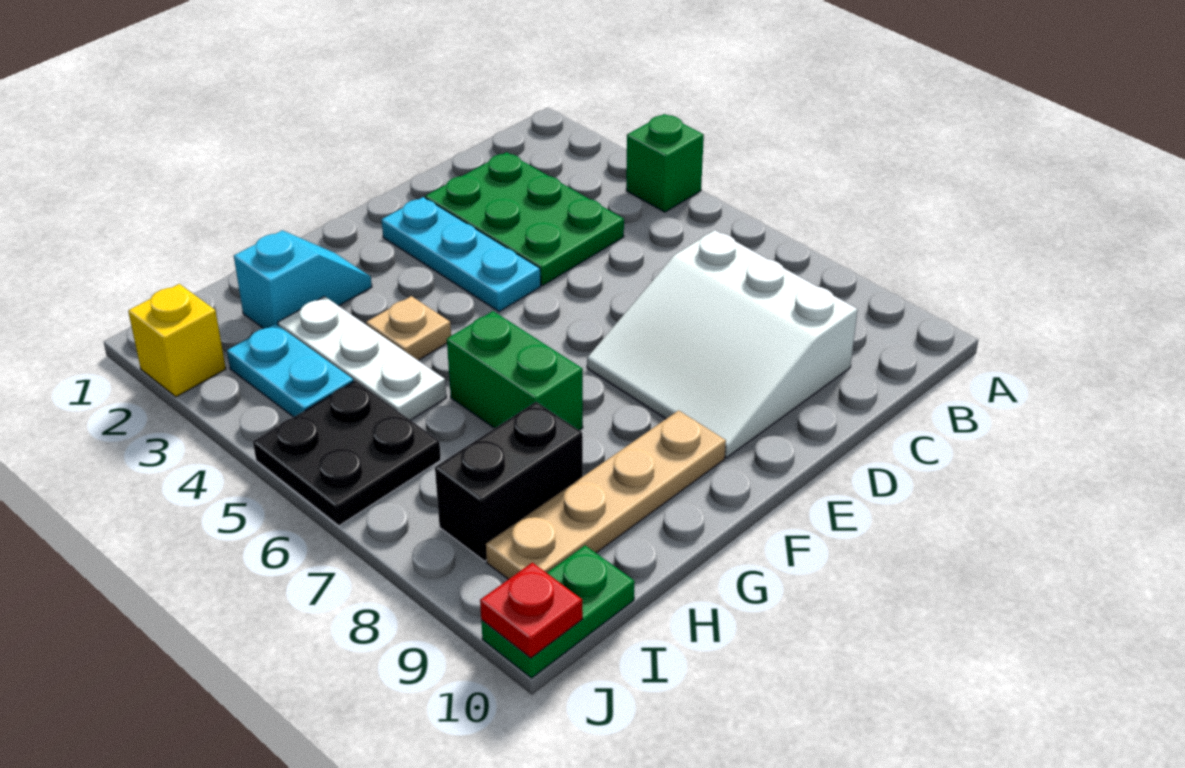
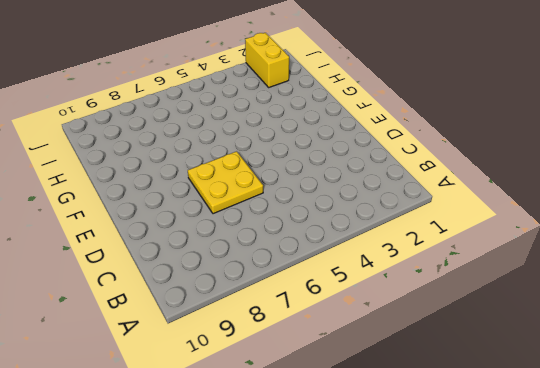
yellow 2x2 plate [188,151,263,214] -> white 3x3 slope [587,230,858,458]
yellow 1x2 brick [245,33,289,87] -> yellow 1x1 brick [128,284,226,397]
none -> green 1x1 brick [626,114,704,212]
none -> green 2x3 plate [425,152,624,285]
none -> cyan 1x3 plate [382,197,541,312]

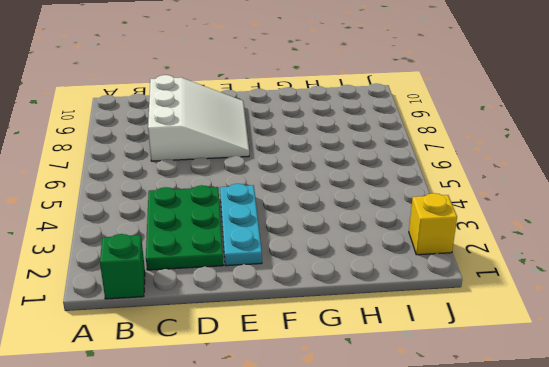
green 1x1 brick [100,234,145,299] -> green 1x1 brick moved to [626,114,704,212]
none -> tan 1x4 plate [486,410,726,579]
none -> cyan 1x2 slope [234,230,372,329]
none -> tan 1x1 plate [366,296,451,360]

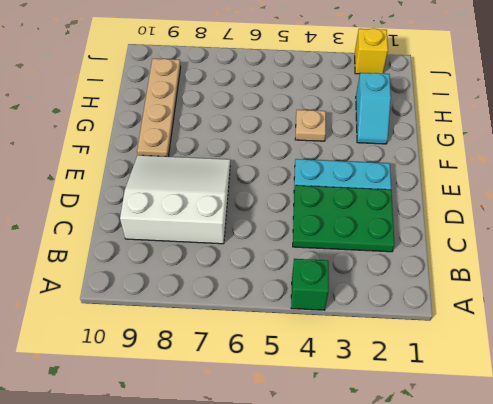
none -> green 1x2 brick [447,311,583,430]
none -> white 1x3 plate [278,296,446,420]
none -> black 1x2 brick [435,402,583,561]

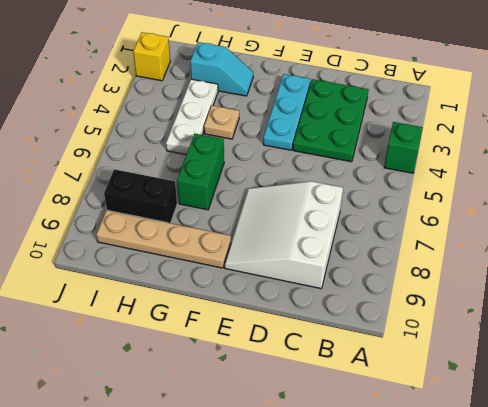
none -> cyan 1x2 plate [227,324,354,417]
none -> black 2x2 plate [253,381,441,526]
none -> green 1x2 plate [481,546,635,678]

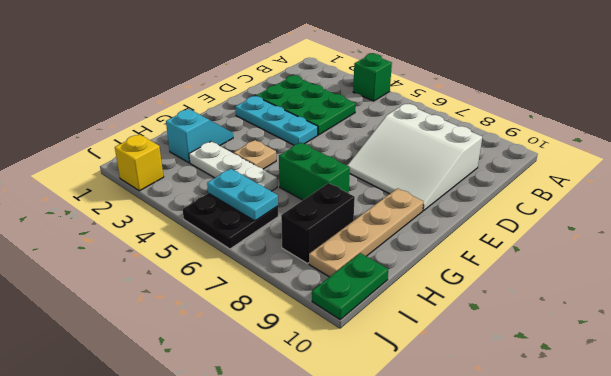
cyan 1x2 plate [207,169,278,221] -> cyan 1x2 plate moved to [227,324,354,417]
none -> red 1x1 plate [480,563,583,658]

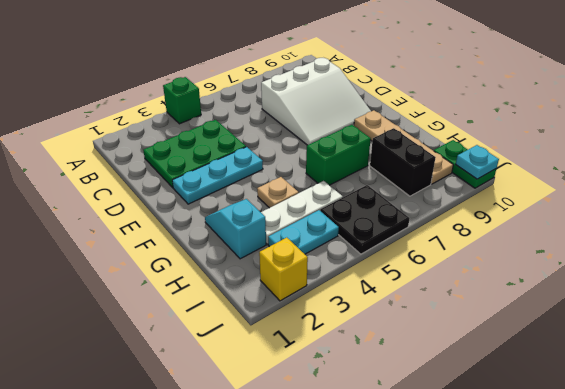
cyan 1x1 plate [456,145,499,179] -> red 1x1 plate [480,563,583,658]

